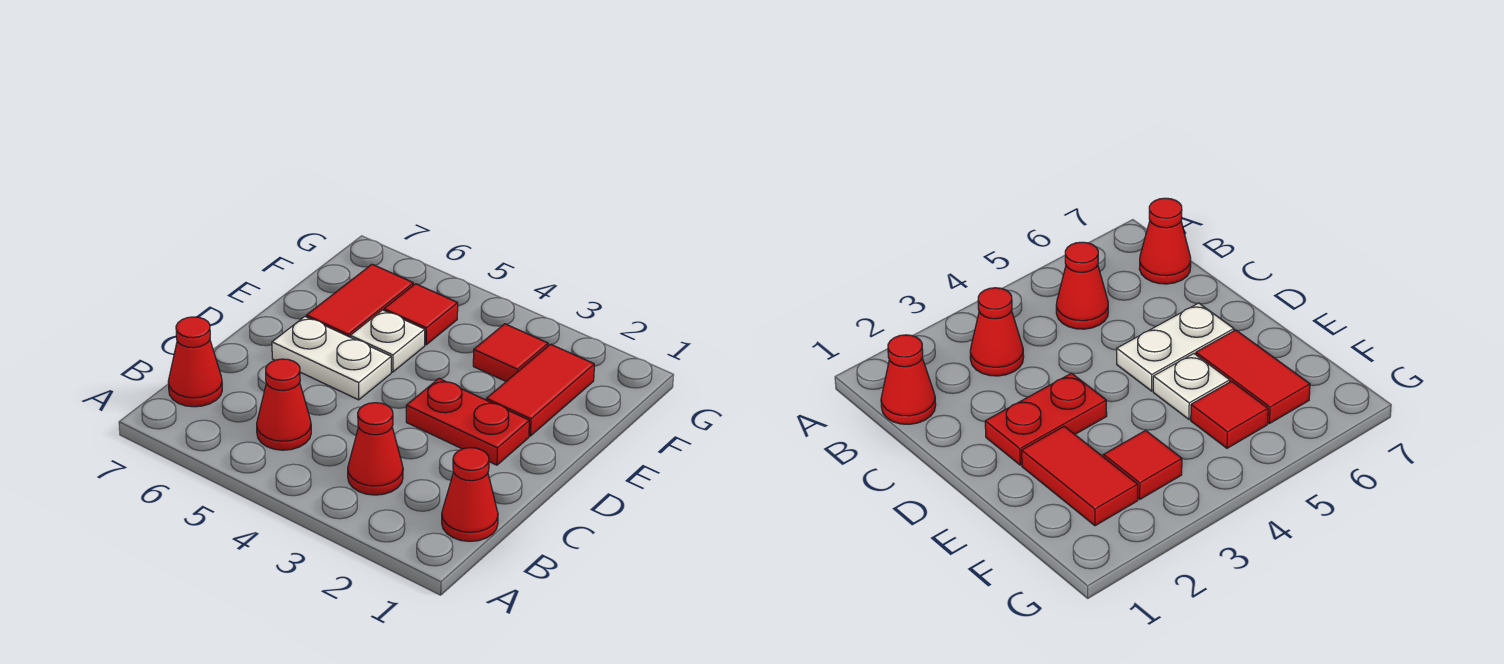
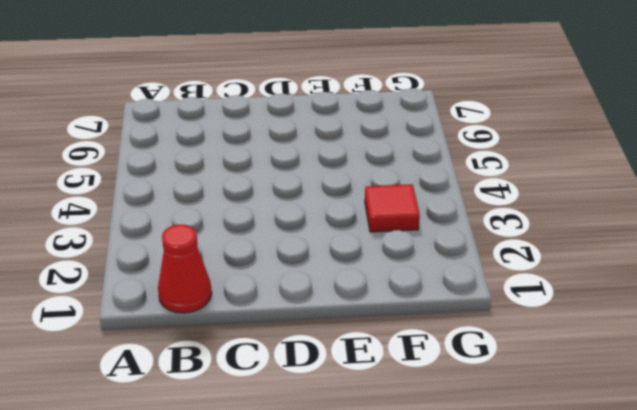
none -> red 1x1 cone [348,403,403,495]
none -> red 1x1 cone [257,359,311,450]

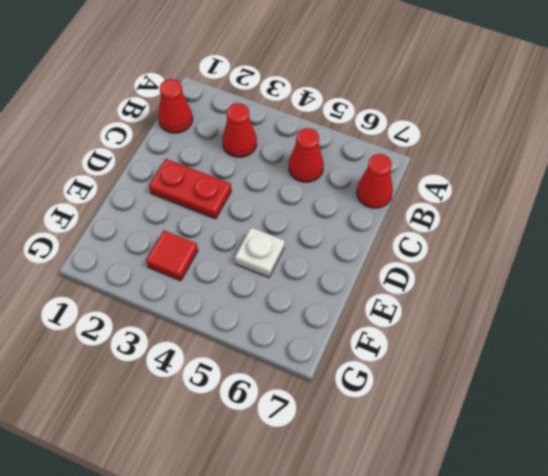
none -> white 1x2 plate [272,317,391,400]
none -> red 1x2 tile [486,344,594,436]

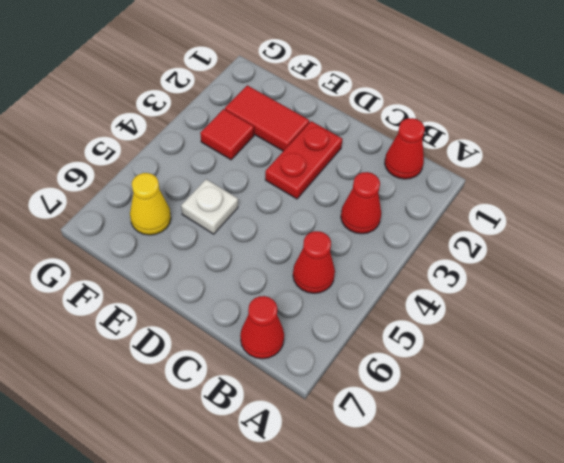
yellow 1x1 cone [130,173,171,235] -> red 1x2 tile [306,264,413,337]
none -> white 1x2 plate [272,317,391,400]
none -> red 1x1 tile [384,284,458,345]

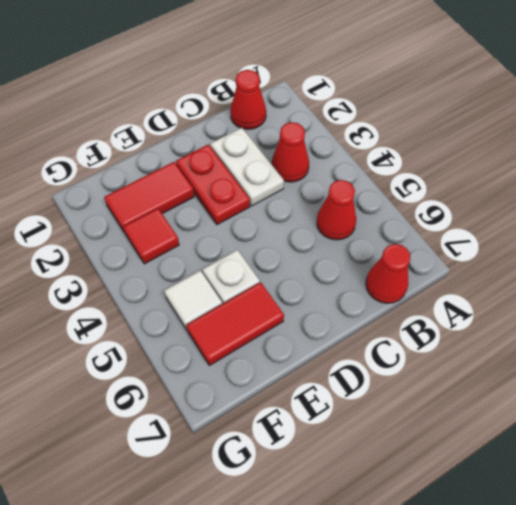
white 1x2 plate [210,128,284,206] -> white 1x2 plate moved to [272,317,391,400]
white 1x1 tile [164,271,222,330] -> red 1x1 tile [384,284,458,345]

